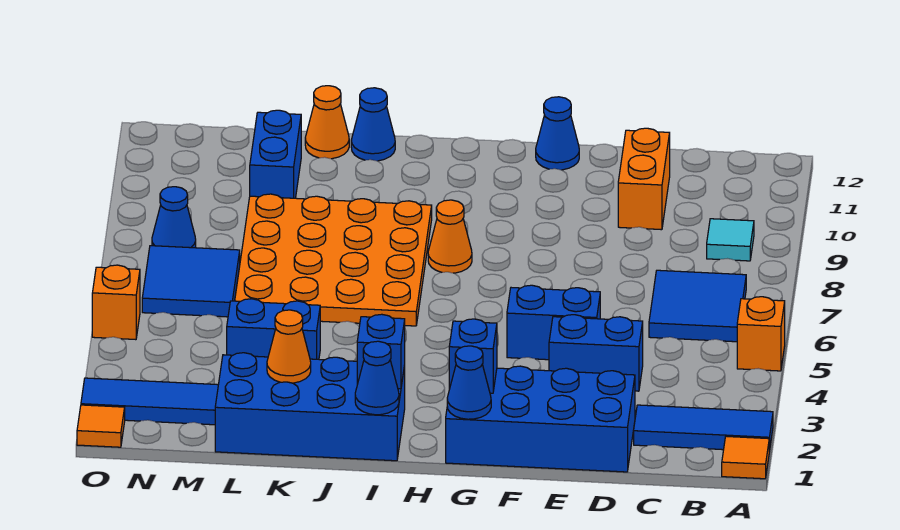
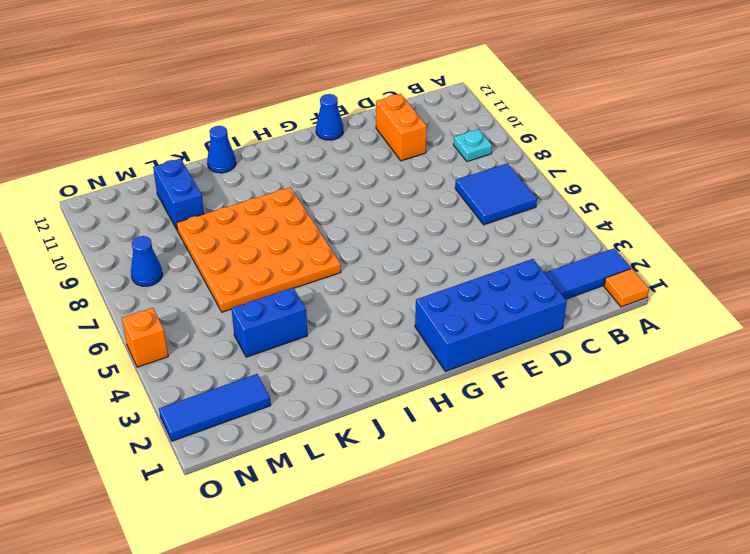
cyan 1x1 plate [454,129,492,162] -> cyan 1x1 tile [707,219,754,261]
none -> orange 1x1 brick [737,297,785,371]
none -> blue 1x2 brick [549,315,643,391]
none -> blue 1x2 brick [507,285,600,360]

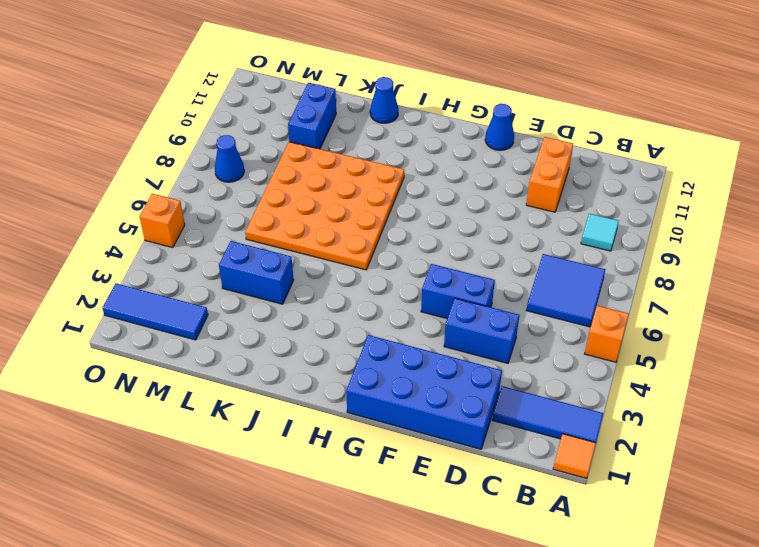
none -> orange 1x1 cone [428,200,472,273]
none -> blue 2x4 brick [215,353,405,461]
none -> orange 1x1 cone [305,86,349,159]

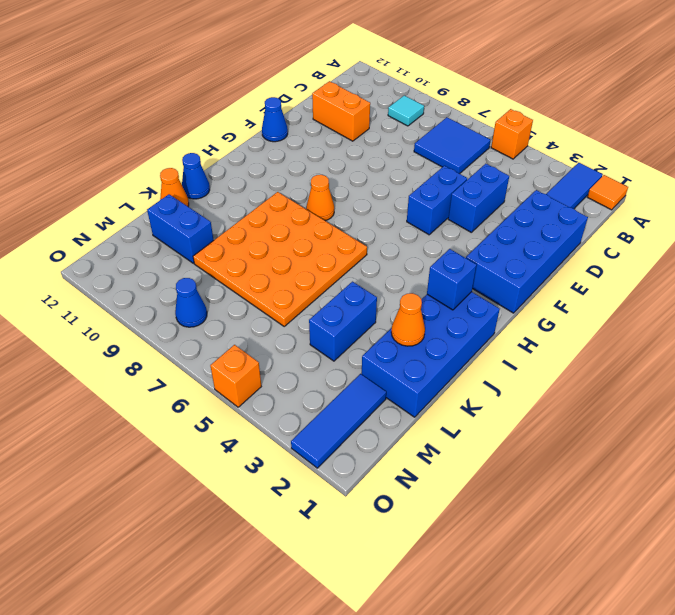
none -> blue 2x2 tile [142,246,240,317]
none -> orange 1x1 tile [77,405,125,447]
none -> blue 1x1 cone [447,346,491,419]

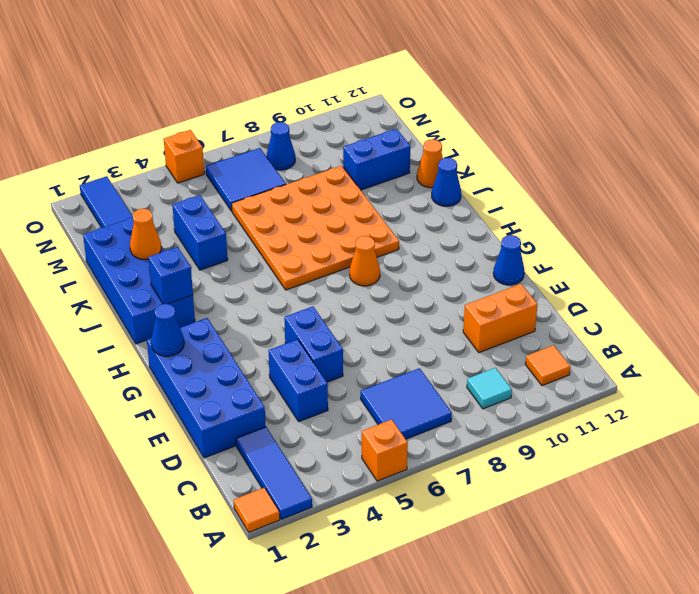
orange 1x1 tile [525,345,570,386] -> orange 1x1 tile moved to [77,405,125,447]
none -> blue 1x1 brick [449,319,497,393]
none -> blue 1x1 cone [355,341,399,415]

